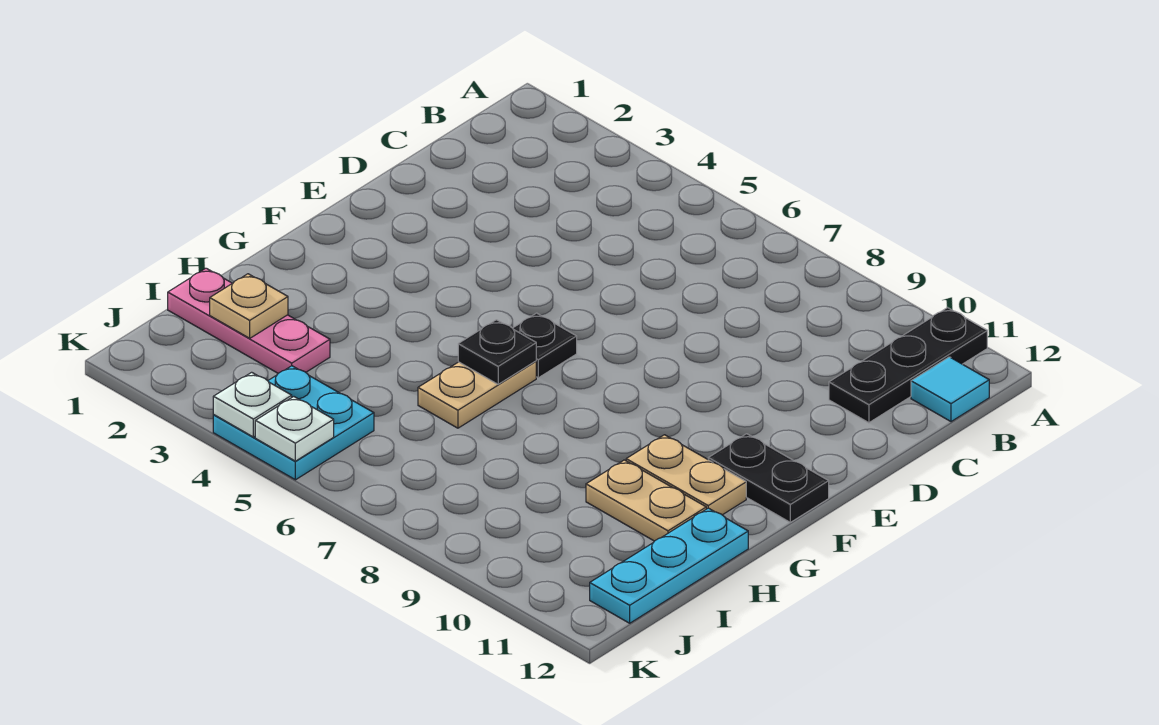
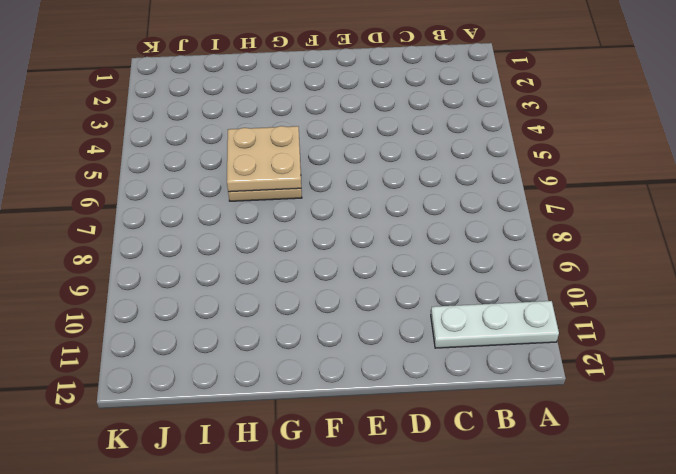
white 1x3 plate [431,301,559,348] -> black 1x3 plate [829,308,987,423]
tan 2x2 plate [227,126,301,192] -> black 1x1 plate [458,320,536,384]
none -> cyan 1x1 tile [911,357,989,422]
none -> black 1x1 plate [513,313,577,378]
none -> black 1x2 plate [708,434,829,522]

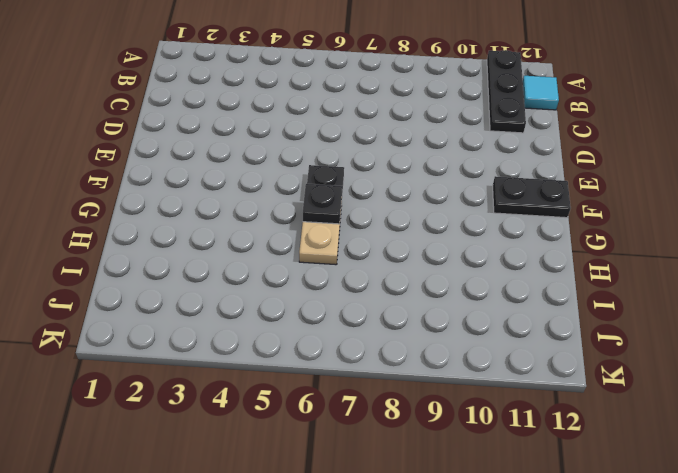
none -> tan 1x2 plate [626,435,746,515]
none -> tan 1x2 plate [586,460,706,541]
none -> cyan 1x3 plate [590,508,748,623]

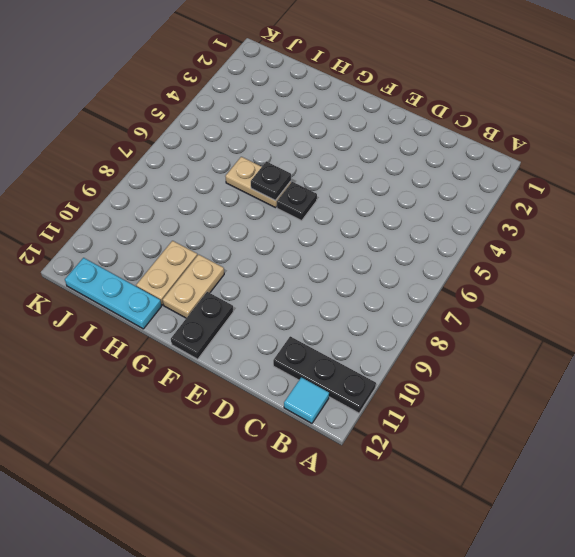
none -> pink 1x3 plate [168,268,330,373]
none -> cyan 2x2 plate [213,366,374,480]
none -> tan 1x1 plate [210,274,288,338]

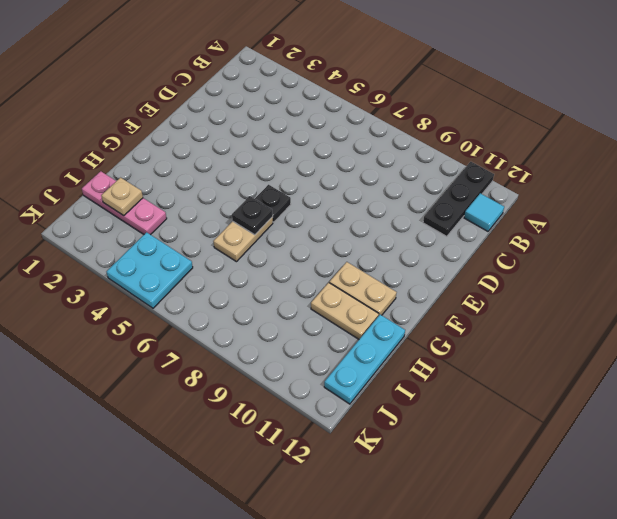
none -> black 1x2 plate [708,434,829,522]
none -> white 1x1 plate [213,372,292,437]
none -> white 1x1 plate [255,397,334,461]

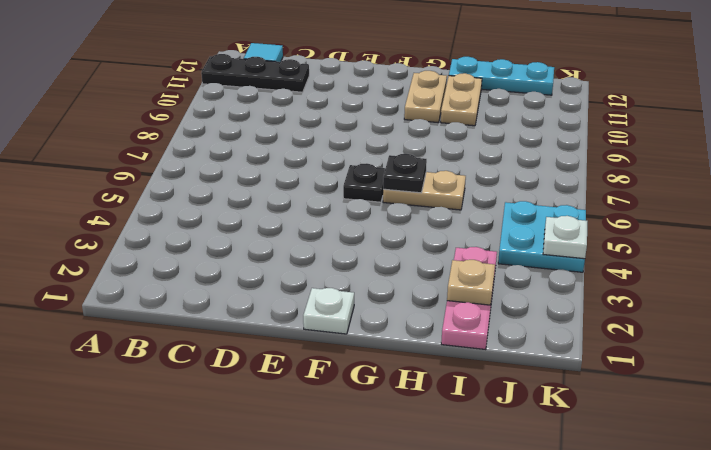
white 1x1 plate [303,288,354,334] -> white 1x1 plate moved to [255,397,334,461]
none -> black 1x2 plate [708,434,829,522]

